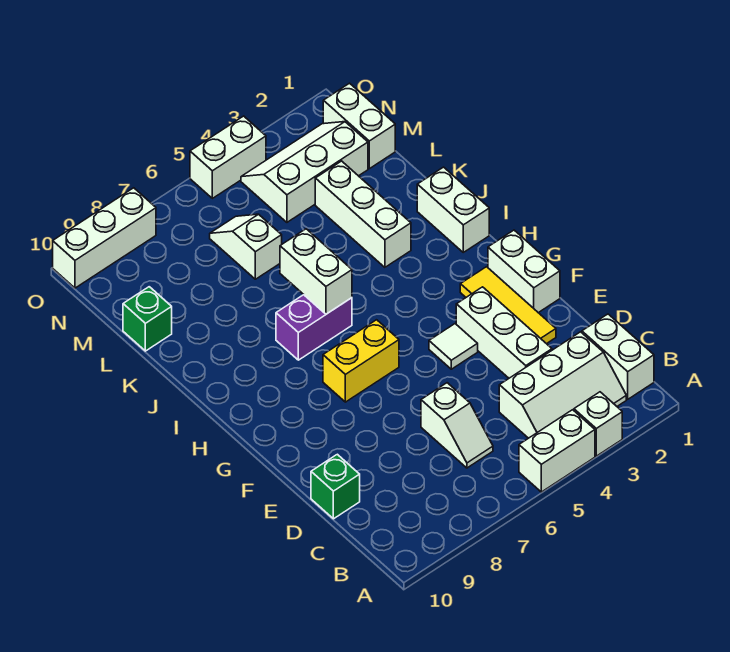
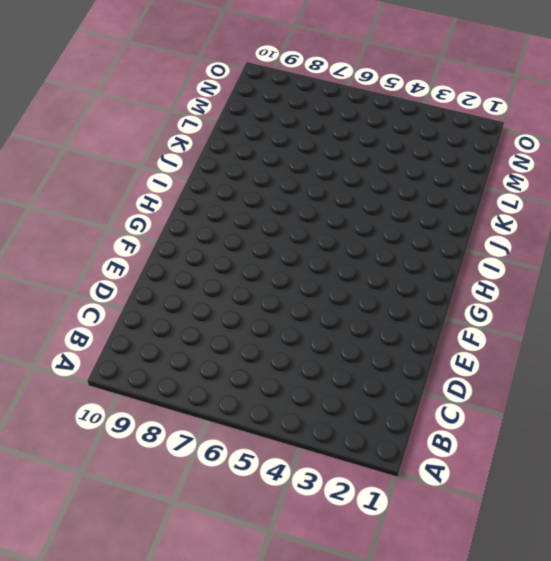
none -> white 1x1 brick [574,392,622,456]
none -> white 1x2 brick [519,410,595,492]
none -> white 1x2 brick [582,314,654,399]

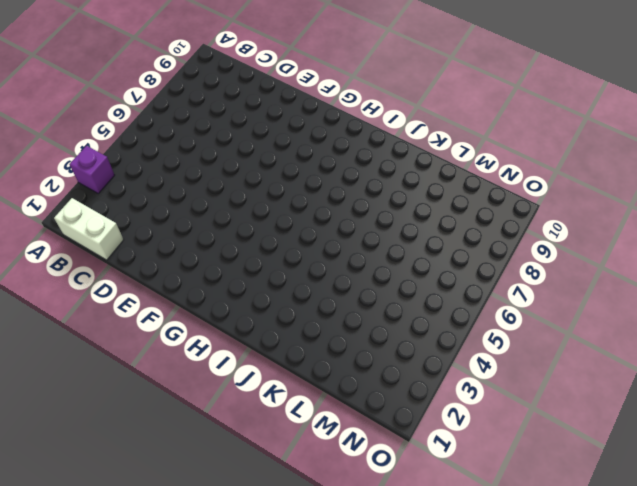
purple 1x1 brick [70,146,115,194] -> white 1x1 brick [574,392,622,456]
none -> white 1x2 brick [519,410,595,492]
none -> white 2x3 slope [499,332,626,438]
none -> white 1x2 slope [421,383,493,468]

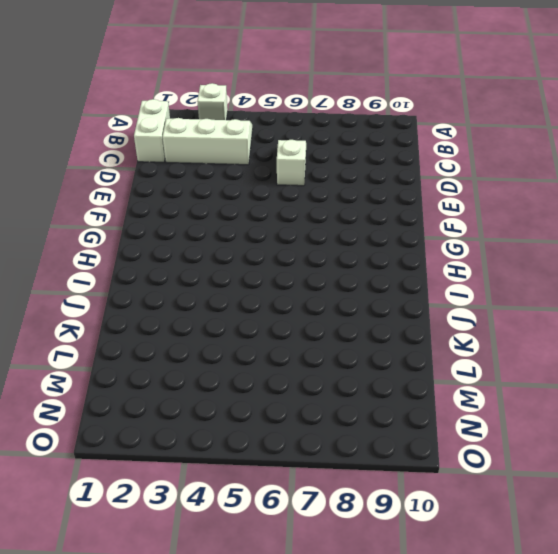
none -> white 1x2 brick [519,410,595,492]
none -> white 1x3 brick [456,287,552,378]
none -> green 1x1 brick [311,454,360,519]

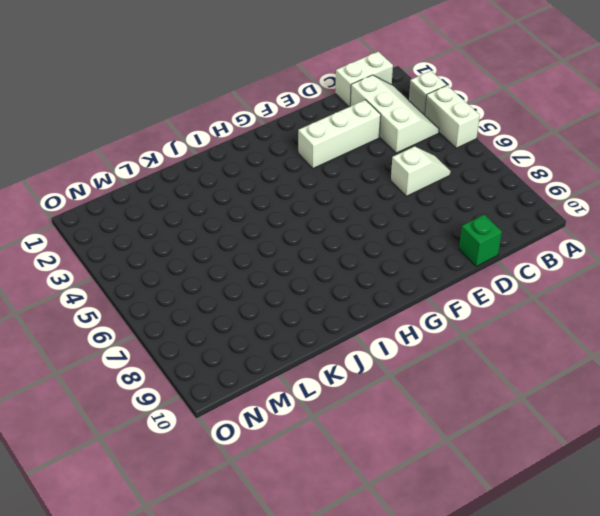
none -> yellow 1x3 tile [460,267,556,344]
none -> white 1x2 brick [488,230,560,313]
none -> white 1x1 tile [429,324,478,369]

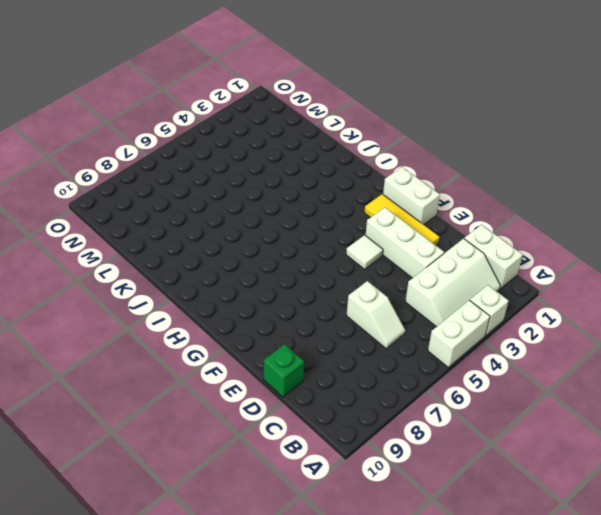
none -> yellow 1x2 brick [323,320,399,402]
none -> white 1x2 brick [417,167,489,252]
none -> purple 1x2 brick [276,295,352,360]

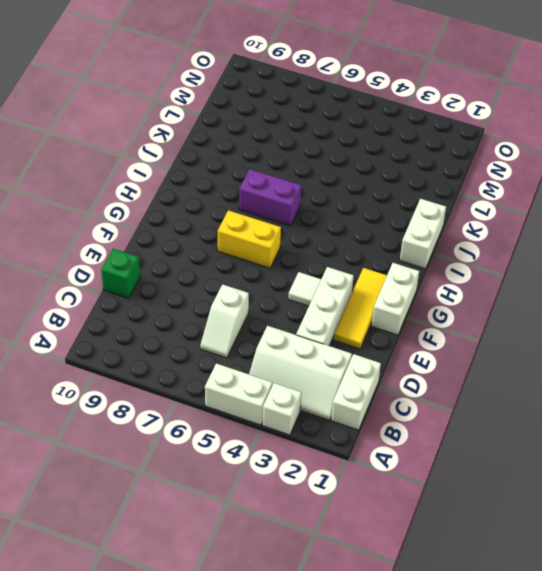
none -> white 1x3 brick [315,161,411,267]
none -> white 1x2 slope [210,214,282,279]
none -> green 1x1 brick [123,287,172,351]

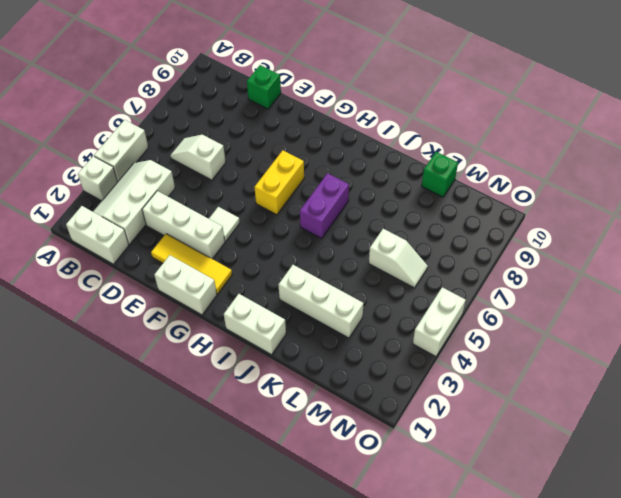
none -> white 1x2 brick [323,83,395,169]
none -> white 2x3 slope [241,122,368,222]
none -> white 1x3 brick [53,188,156,288]

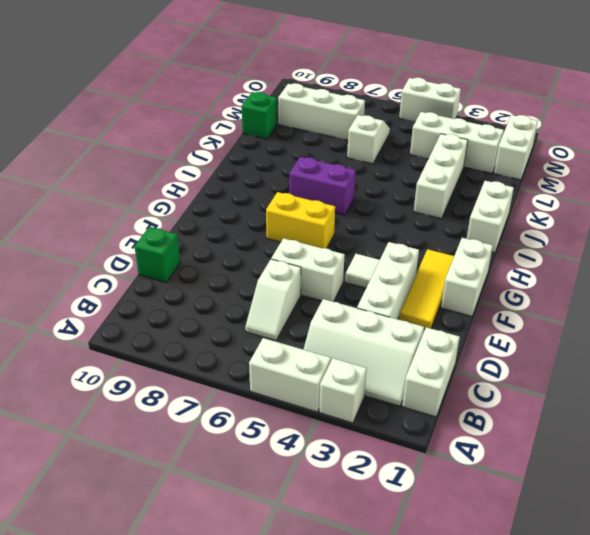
white 1x2 brick [271,238,345,302] -> white 1x2 brick turned to [280,229,352,314]
white 1x3 brick [278,83,365,140] -> white 1x3 brick moved to [53,188,156,288]

